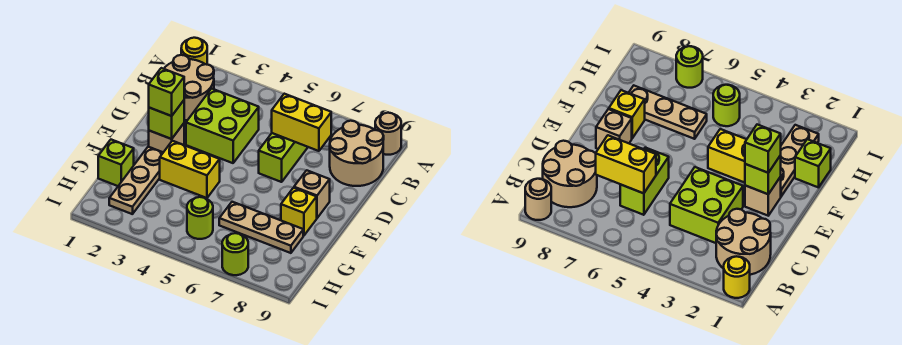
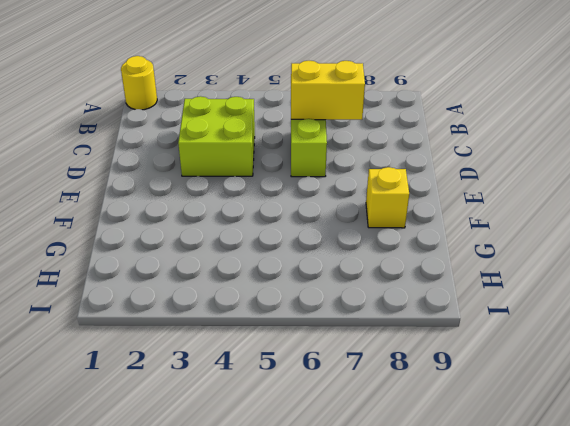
none -> tan 1x1 round brick [375,113,401,155]
none -> tan 2x2 round brick [164,55,214,120]
none -> tan 2x2 round brick [330,121,384,186]

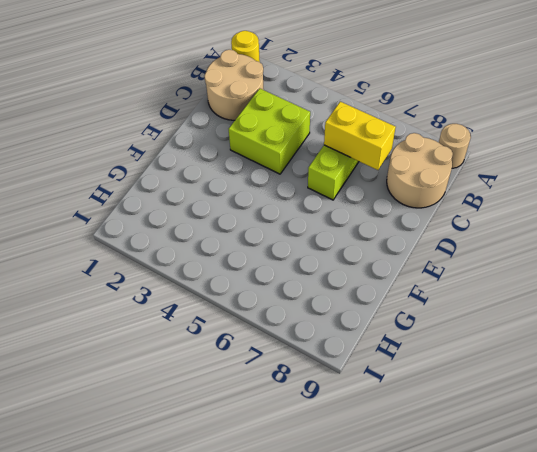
none -> tan 1x1 brick [149,124,184,152]
none -> tan 1x1 brick [294,170,330,218]
none -> tan 1x3 plate [109,147,163,214]

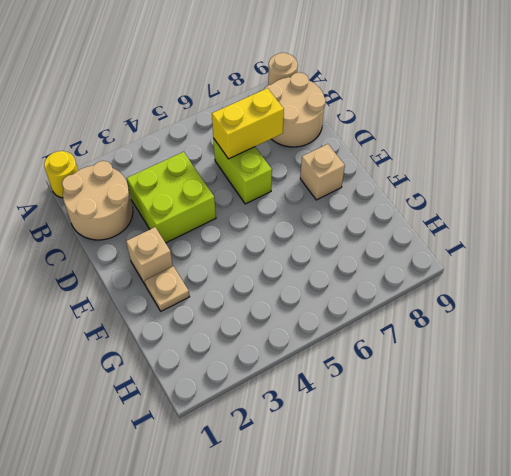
tan 1x1 plate [145,266,190,311] -> tan 1x3 plate [109,147,163,214]
none -> yellow 1x2 brick [160,141,220,198]
none -> yellow 1x1 brick [281,188,317,236]
none -> lime 1x1 brick [98,140,134,186]

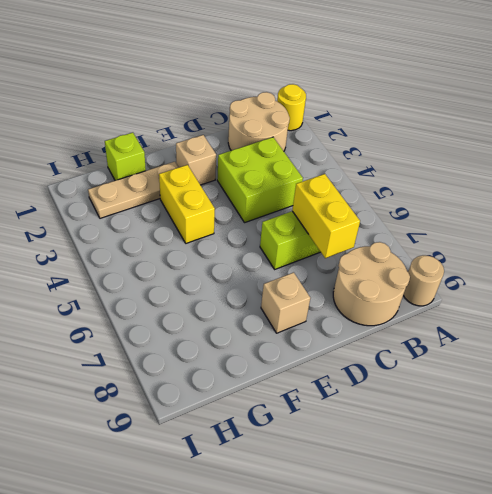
none -> yellow 1x1 brick [281,188,317,236]
none -> tan 1x3 plate [219,202,303,253]
none -> lime 1x1 round brick [187,197,213,239]

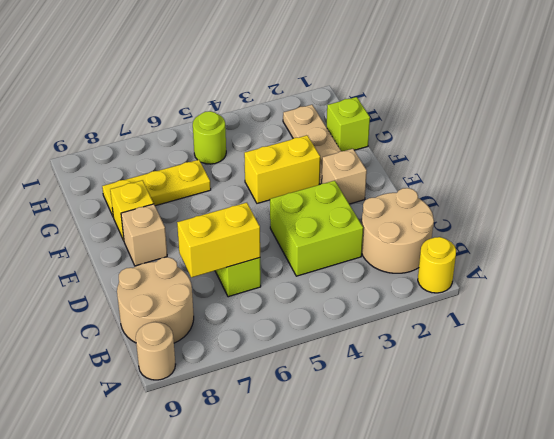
yellow 1x3 plate [102,160,211,216] -> tan 1x3 plate [219,202,303,253]
none -> lime 1x1 round brick [222,233,248,275]
none -> lime 1x1 brick [149,101,184,139]
none -> lime 1x1 brick [149,68,184,116]

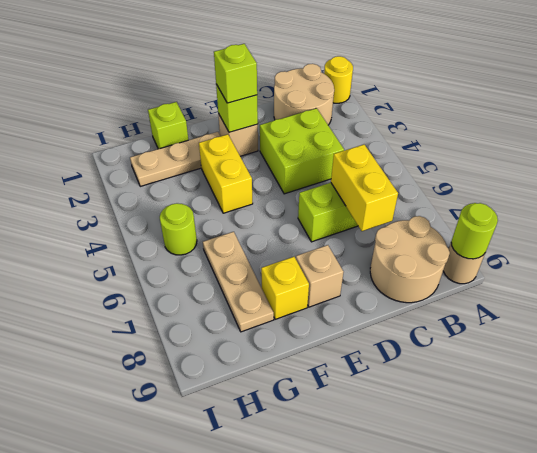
lime 1x1 round brick [451,203,498,259] -> lime 1x1 round brick moved to [222,233,248,275]

